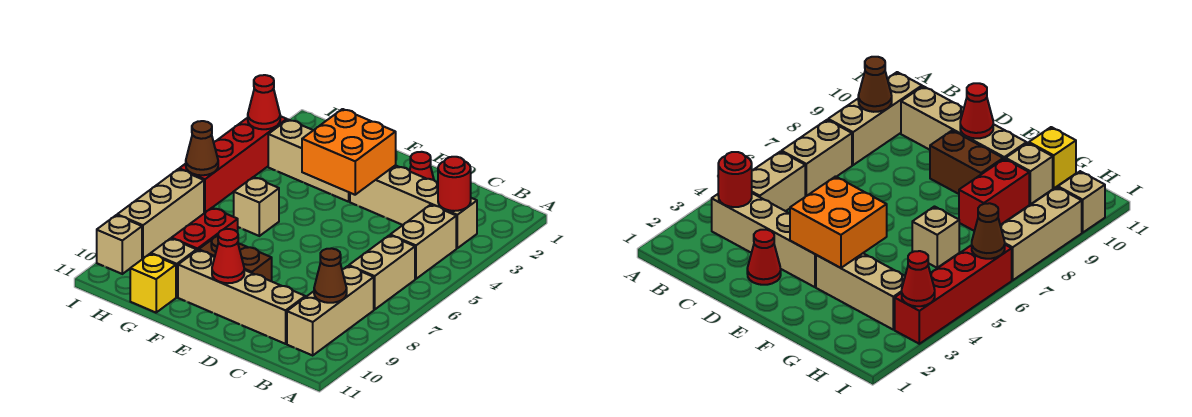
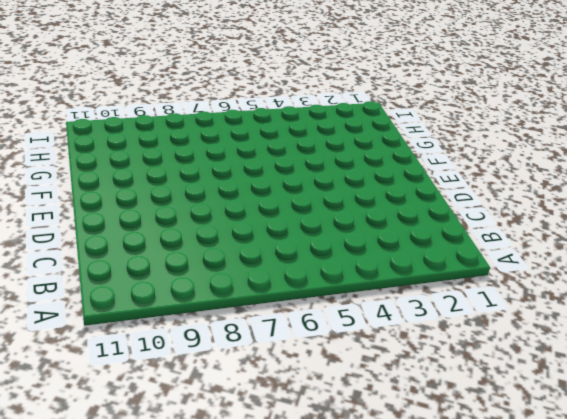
none -> tan 1x4 brick [350,165,477,248]
none -> tan 1x2 brick [390,205,456,279]
none -> tan 1x2 brick [349,235,415,309]

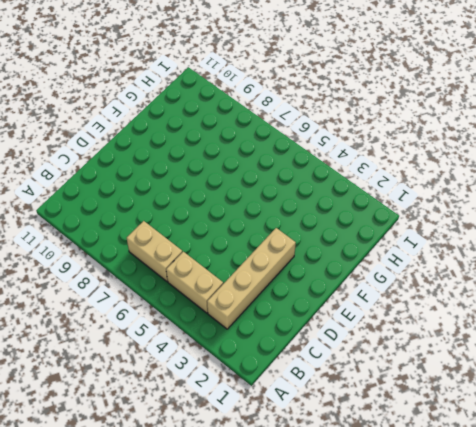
none -> tan 1x3 brick [287,266,374,355]
none -> tan 1x4 brick [178,250,305,344]
none -> red 1x1 cone [410,152,434,180]

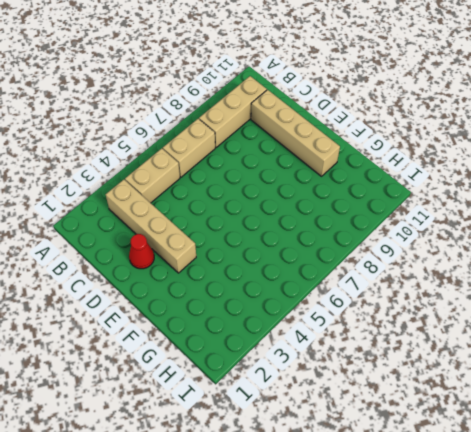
none -> brown 1x2 brick [199,235,272,281]
none -> tan 1x3 brick [268,120,350,202]
none -> tan 1x1 brick [234,177,279,236]

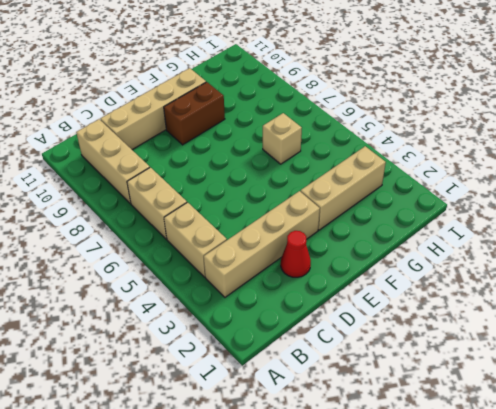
none -> red 1x2 brick [172,208,238,250]
none -> tan 1x1 brick [151,238,197,297]
none -> yellow 1x1 brick [130,254,176,313]

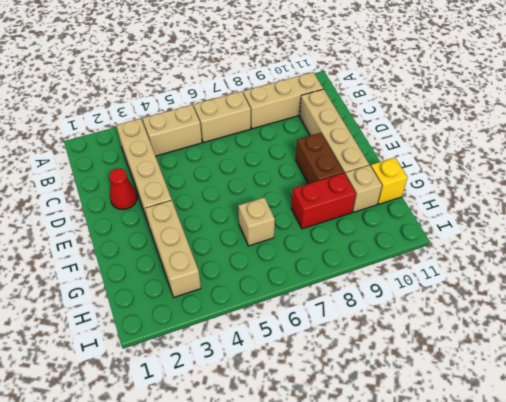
none -> red 1x4 brick [179,116,287,213]
none -> tan 1x3 brick [117,169,204,259]
none -> tan 1x1 brick [97,215,142,274]

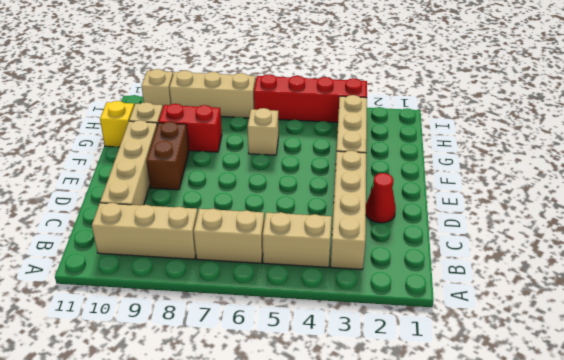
none -> red 1x1 round brick [438,157,471,211]
none -> brown 1x1 cone [314,248,347,303]
none -> orange 2x2 brick [302,109,396,195]

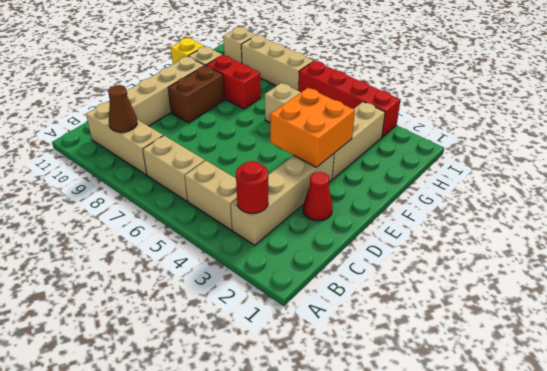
none -> red 1x1 cone [212,229,244,283]
none -> red 1x1 cone [248,75,280,129]
none -> brown 1x1 cone [186,121,218,175]

